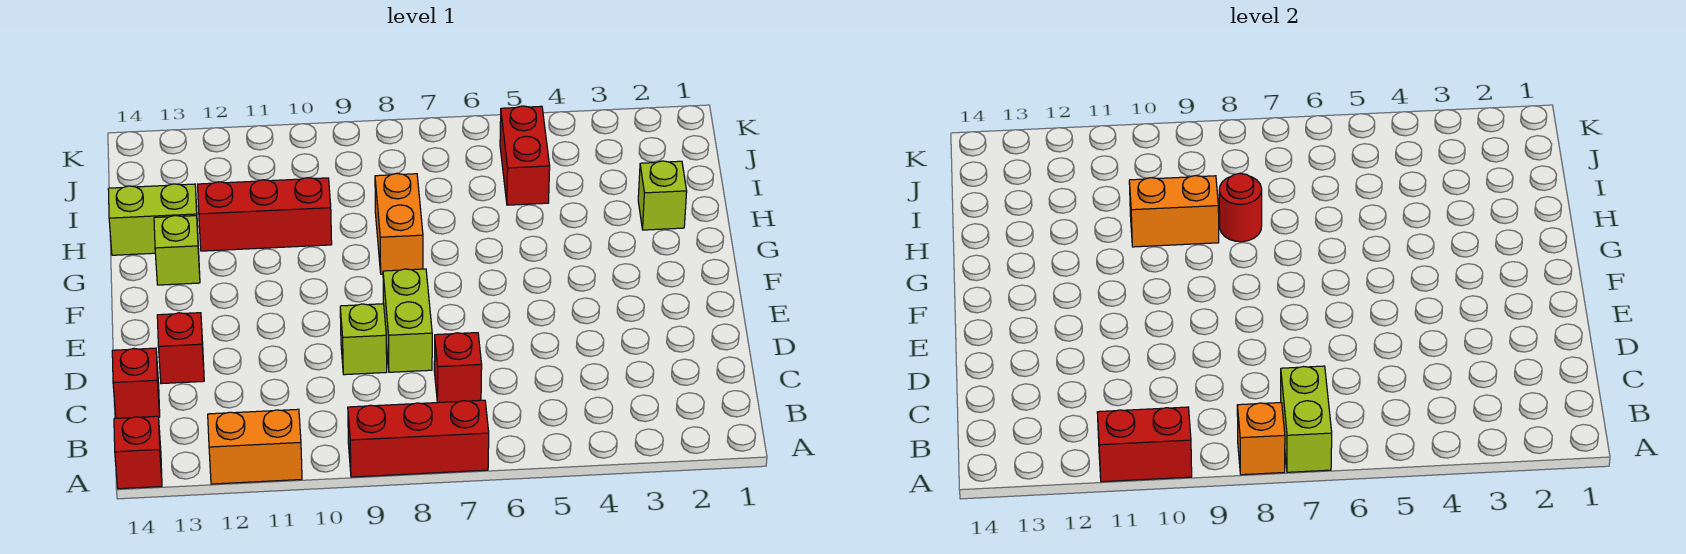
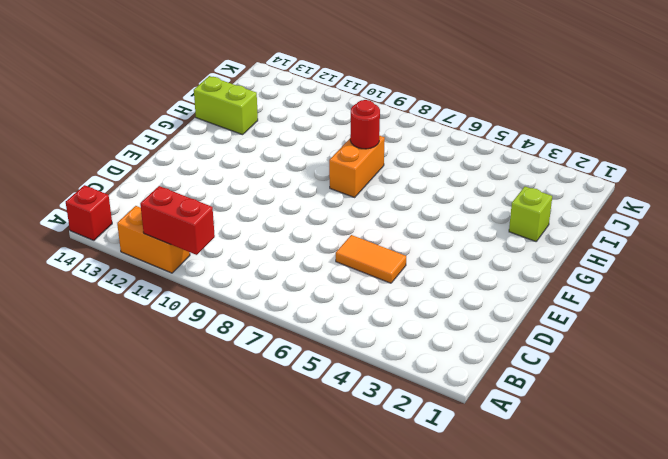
orange 1x2 tile [336,235,406,283] -> none
none -> red 1x3 brick [348,400,489,477]
none -> red 1x1 brick [434,333,482,403]
none -> red 1x1 brick [112,348,160,418]

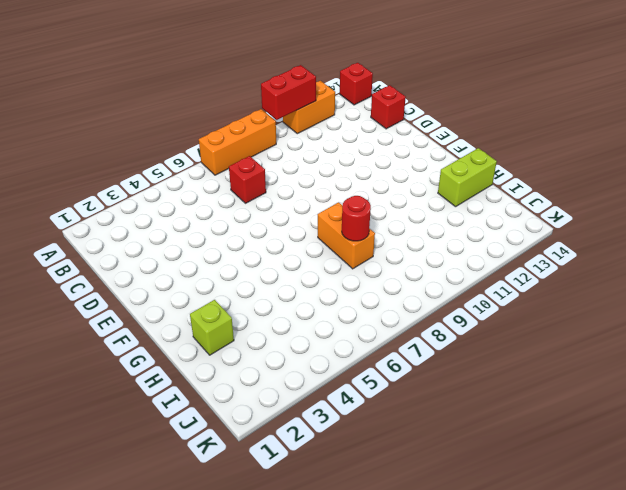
orange 1x3 brick [199,109,276,175] -> red 1x3 brick [348,400,489,477]
none -> lime 1x2 brick [383,269,432,372]
none -> lime 1x1 brick [340,304,387,375]
none -> red 1x1 brick [157,313,204,384]

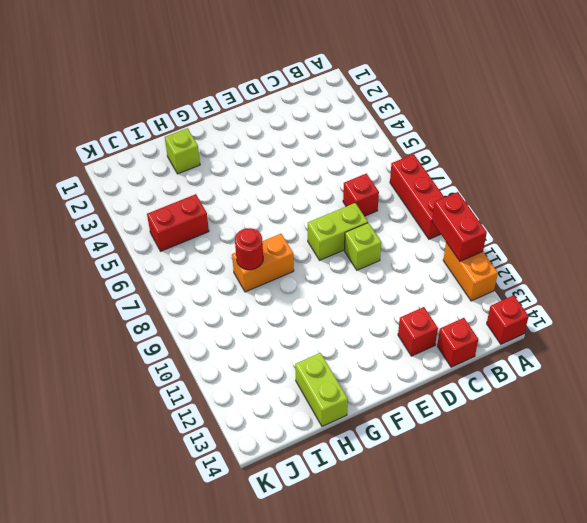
none -> lime 1x1 brick [154,215,200,285]
none -> red 1x3 brick [198,178,332,251]
none -> lime 1x2 brick [1281,366,1332,472]

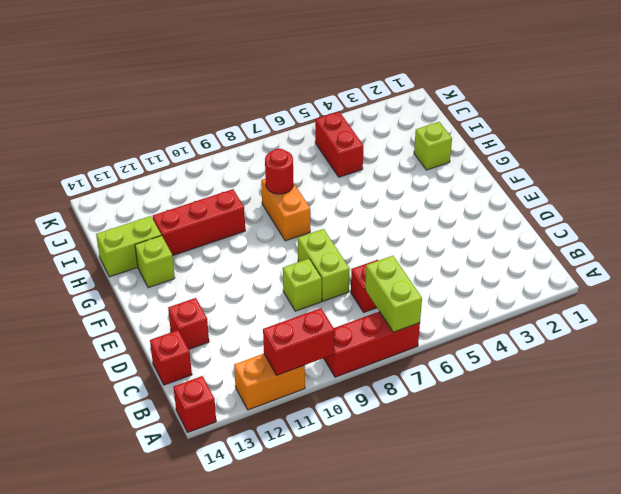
none -> orange 1x1 brick [1237,403,1285,475]
none -> orange 1x2 brick [1129,176,1219,247]

